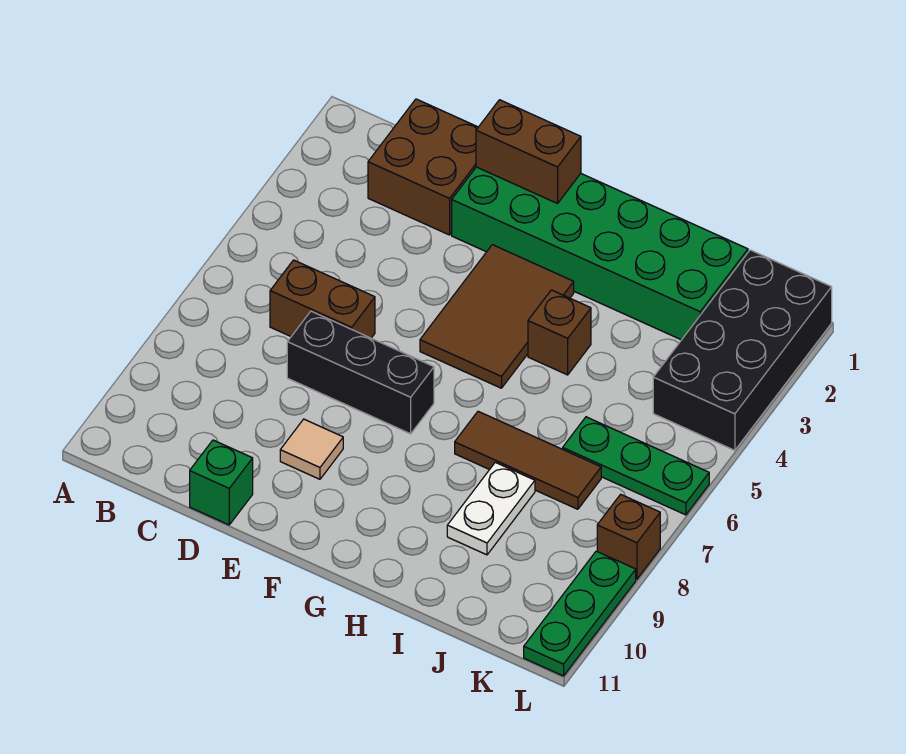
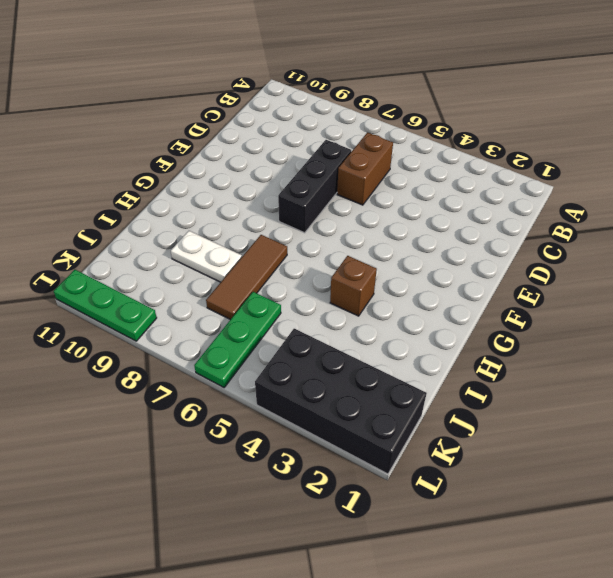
none -> brown 2x2 brick [368,99,478,235]
none -> green 1x1 brick [190,440,253,525]
none -> green 2x6 brick [452,167,748,340]

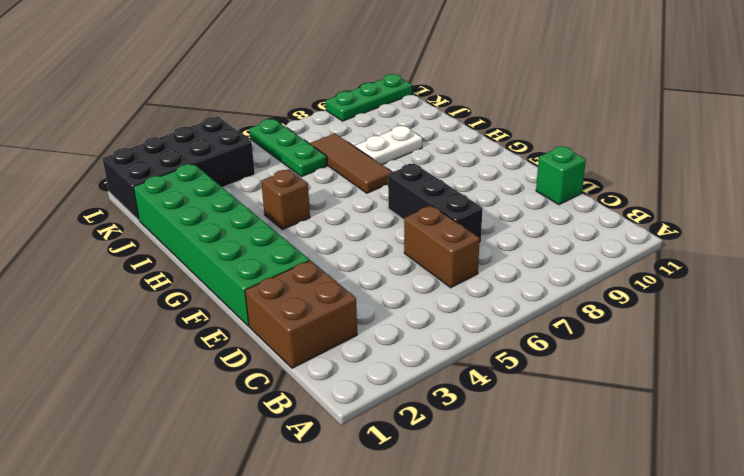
none -> tan 1x1 tile [280,419,343,479]
none -> brown 2x3 tile [420,245,574,388]
none -> brown 1x1 brick [597,494,660,579]

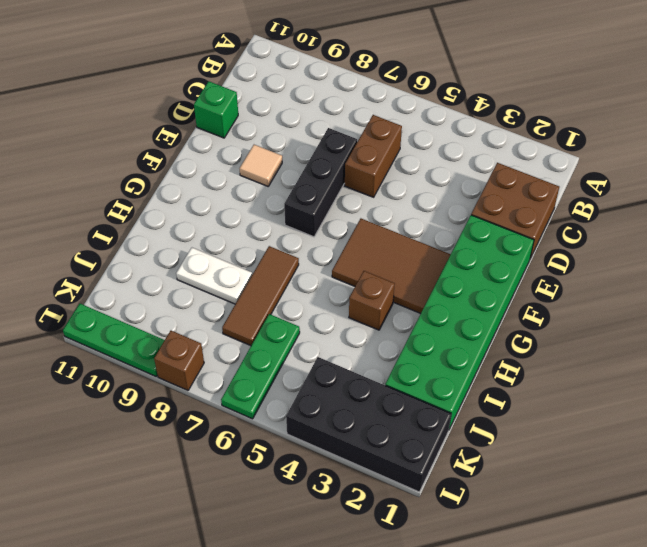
none -> brown 1x2 brick [476,100,581,204]

